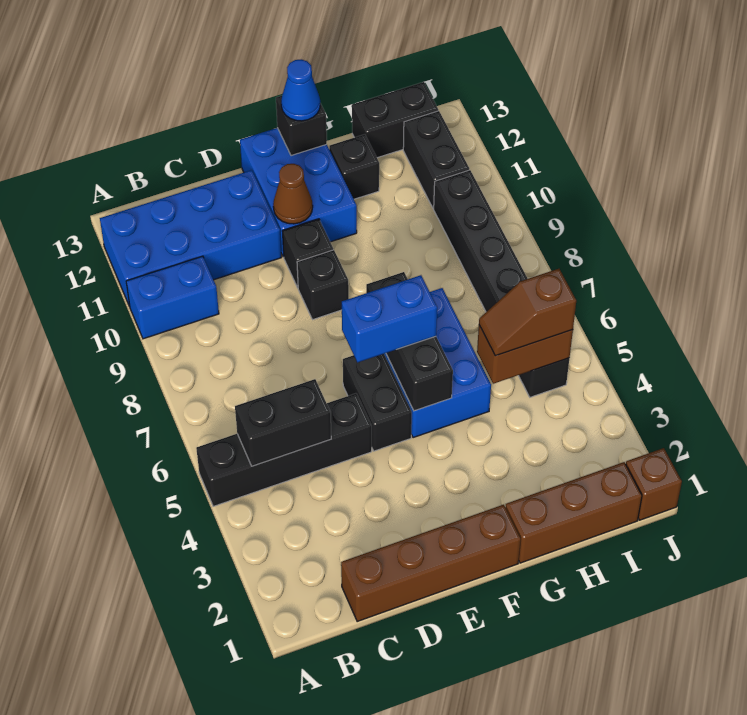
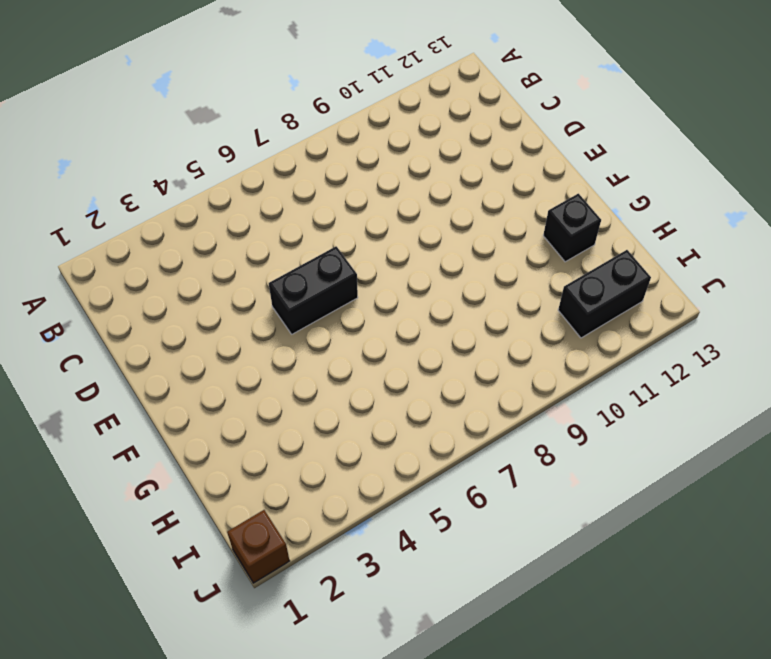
none -> black 1x4 brick [196,393,372,506]
none -> blue 1x2 brick [126,256,219,339]
none -> blue 2x4 brick [100,170,281,307]

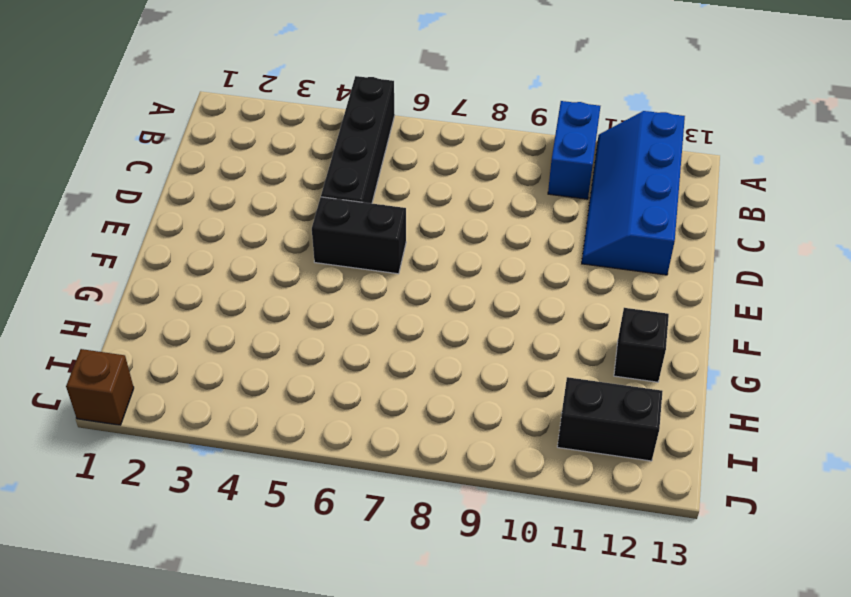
blue 2x4 slope [582,111,685,275] -> blue 2x4 brick [100,170,281,307]
none -> brown 1x4 brick [341,505,521,621]
none -> black 1x1 brick [297,250,349,320]
none -> black 1x1 brick [282,219,333,288]

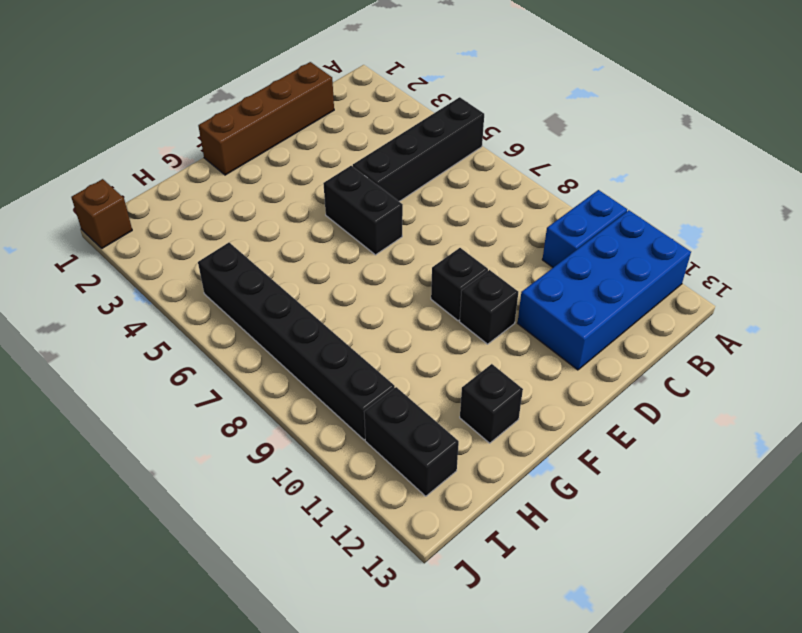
none -> blue 2x3 brick [240,128,357,257]
none -> blue 2x3 brick [384,288,491,438]
none -> brown 1x3 brick [505,462,642,563]

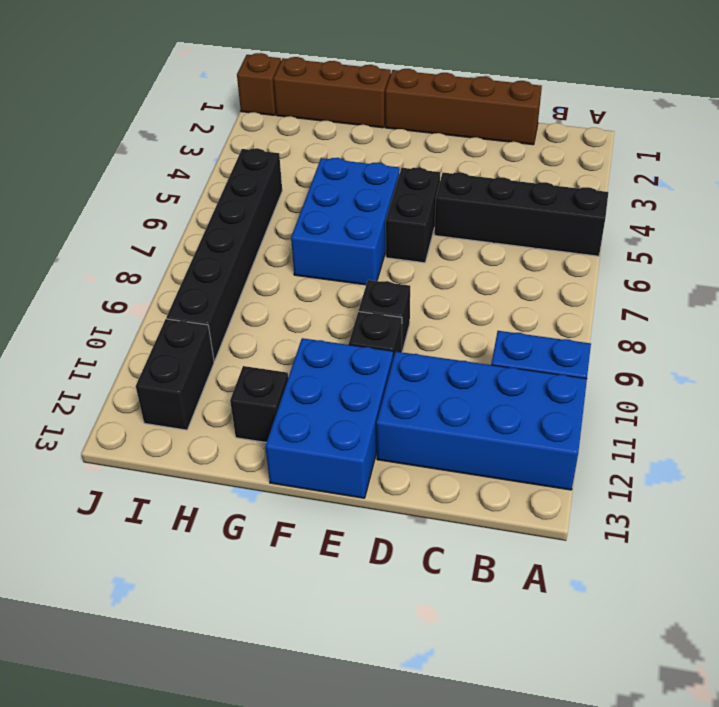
none -> black 1x2 brick [352,82,438,158]
none -> black 1x2 brick [235,379,331,466]
none -> brown 1x1 cone [273,164,313,224]

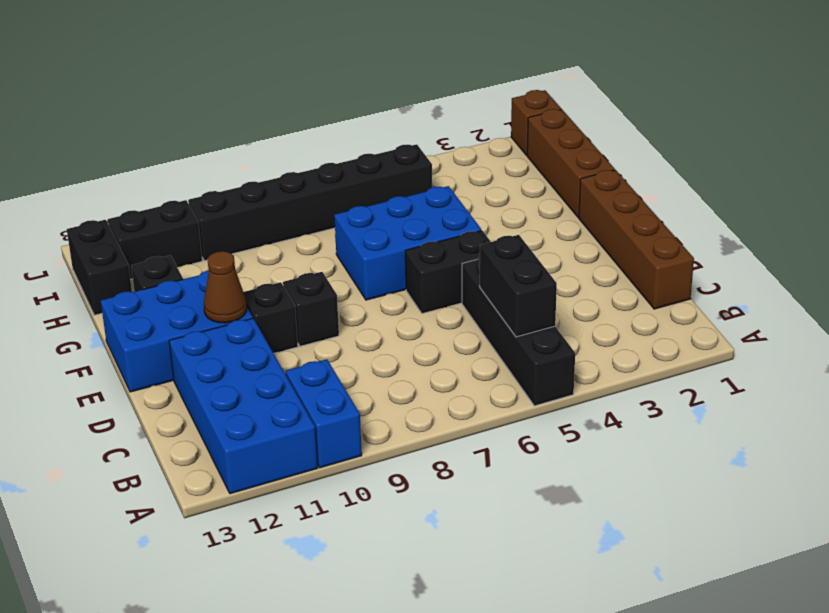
none -> black 1x3 brick [366,272,453,411]
none -> black 1x1 brick [276,96,327,156]
none -> brown 1x2 brick [477,325,573,384]

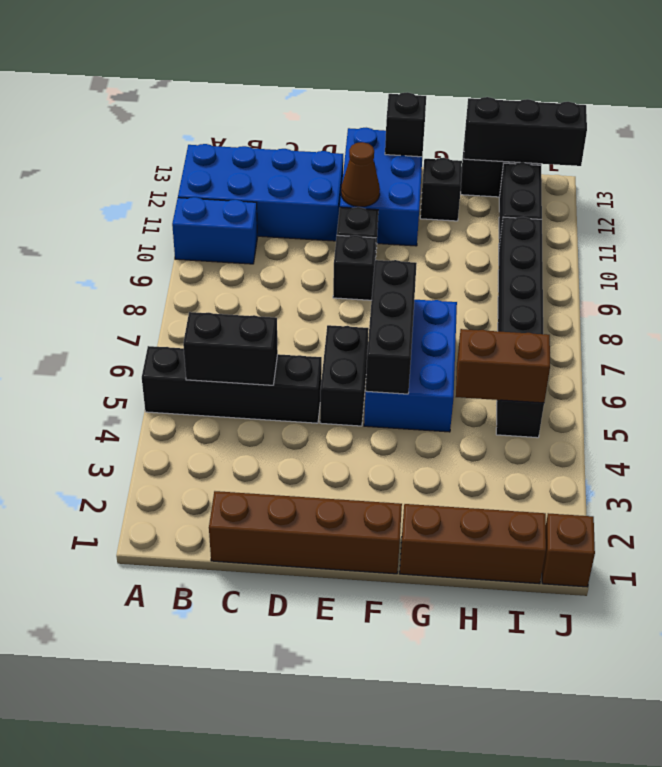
black 1x3 brick [464,97,587,166] -> none
none -> blue 1x2 brick [342,275,437,362]
none -> blue 1x1 cone [281,59,320,121]
none -> brown 1x2 slope [479,269,576,356]

